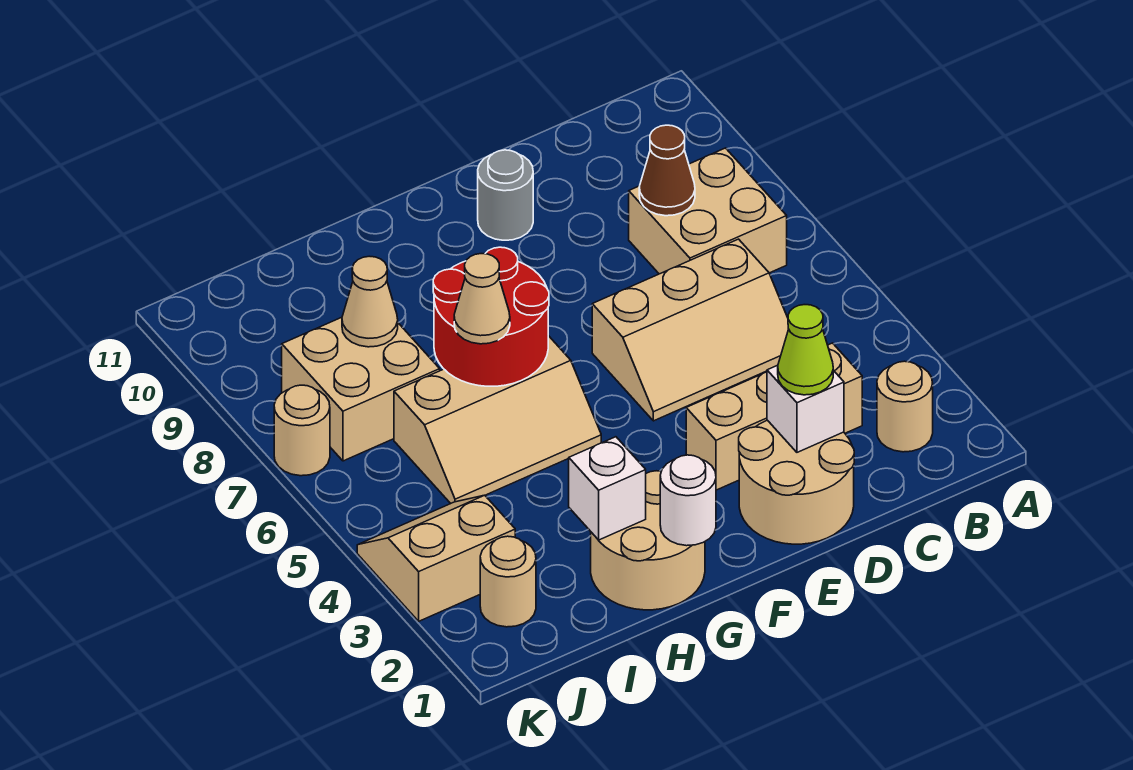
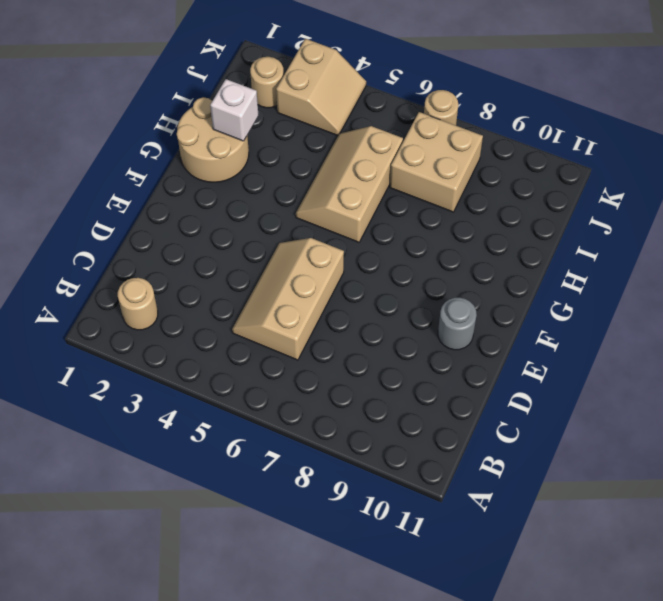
none -> tan 2x2 brick [629,148,787,274]
none -> tan 1x3 brick [686,343,862,490]
none -> tan 2x2 round brick [739,420,854,544]

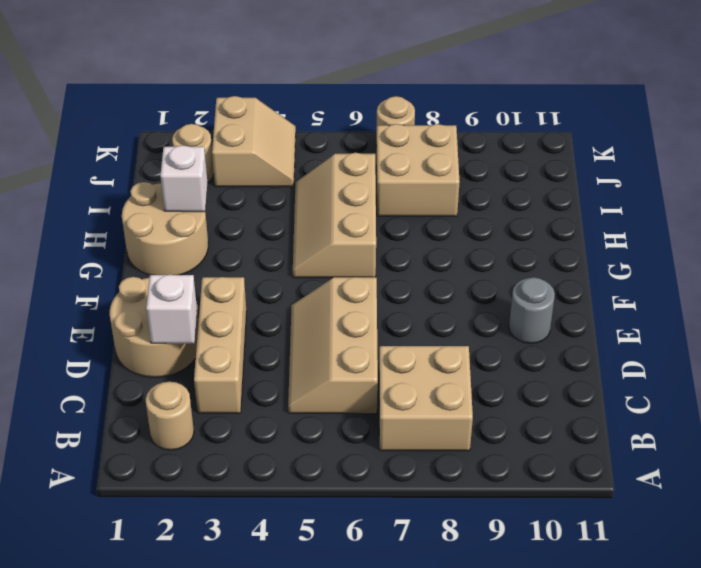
none -> brown 1x1 cone [639,125,695,216]
none -> white 1x1 round brick [660,455,716,546]
none -> red 2x2 round brick [433,247,549,386]

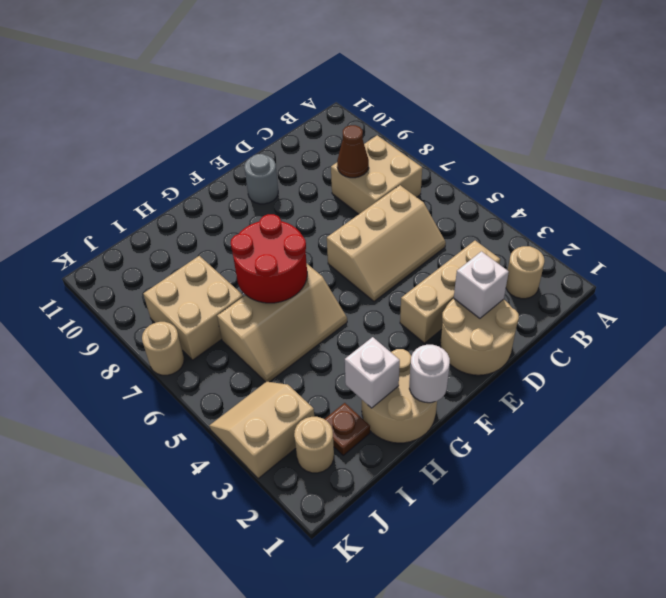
brown 1x1 plate [325,403,370,455] -> none
none -> tan 1x1 cone [342,256,398,347]
none -> lime 1x1 cone [778,305,833,395]
none -> tan 1x1 cone [454,254,510,344]

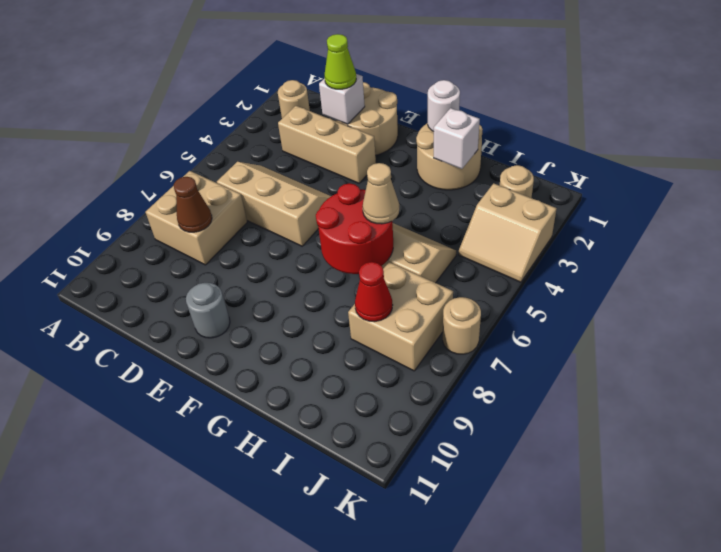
red 1x1 cone [355,262,393,322] -> tan 1x1 cone [342,256,398,347]

